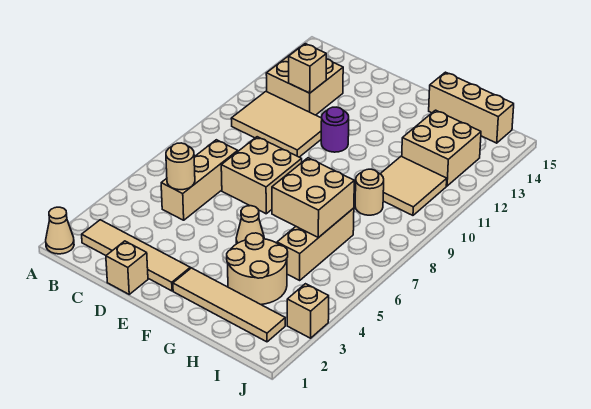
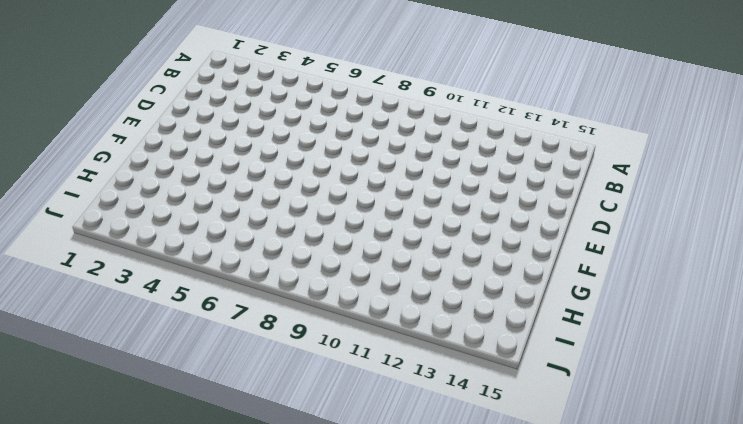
none -> tan 1x1 cone [46,207,74,254]
none -> tan 1x4 tile [82,220,190,291]
none -> tan 2x3 tile [231,91,322,157]

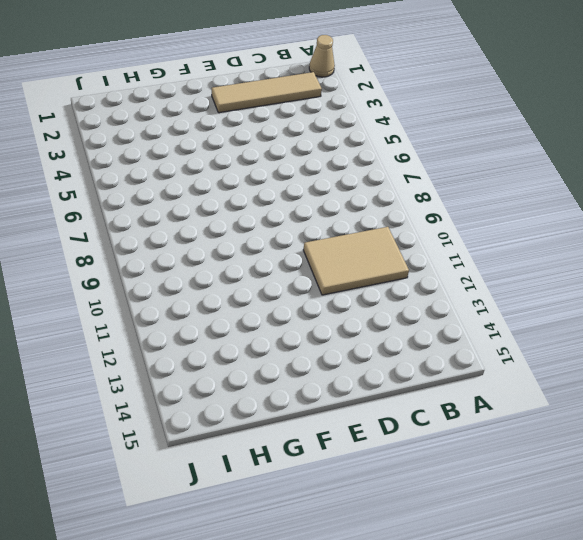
none -> tan 2x2 brick [266,48,343,115]
none -> tan 1x3 brick [161,140,238,220]
none -> tan 1x1 brick [106,241,148,294]

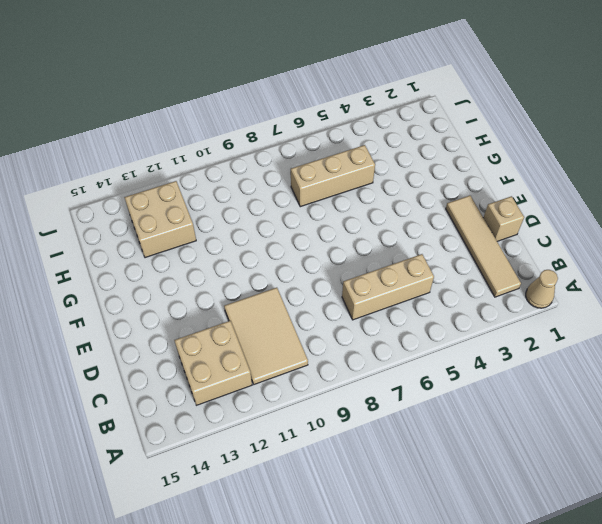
none -> tan 2x2 brick [221,137,302,214]
none -> purple 1x1 round brick [321,107,349,152]
none -> tan 1x4 tile [173,268,285,342]

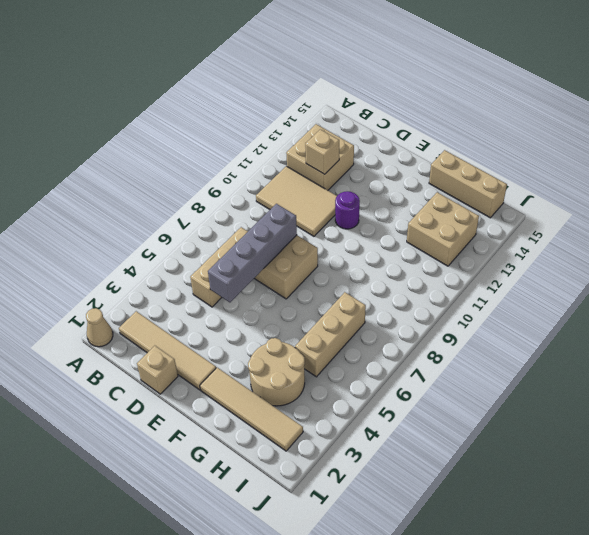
grey 1x4 brick [208,204,297,302] -> none
none -> tan 1x1 cone [236,206,264,244]
none -> tan 1x1 round brick [355,169,384,215]
none -> tan 2x2 tile [380,156,447,215]

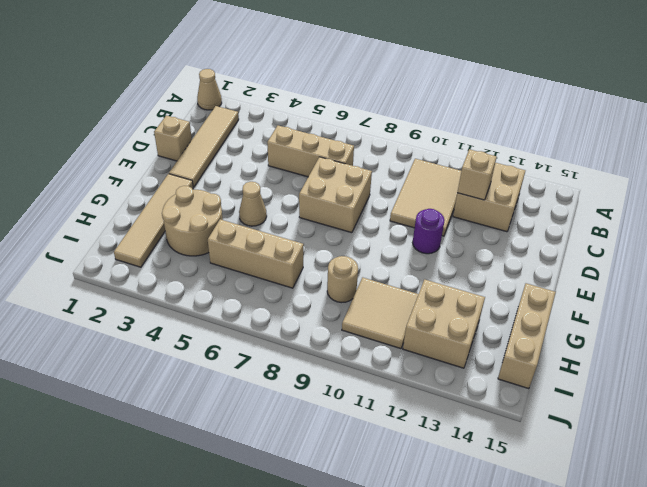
none -> tan 1x1 brick [287,284,329,338]
none -> tan 1x1 round brick [166,143,195,190]
none -> tan 2x2 brick [272,158,354,238]

